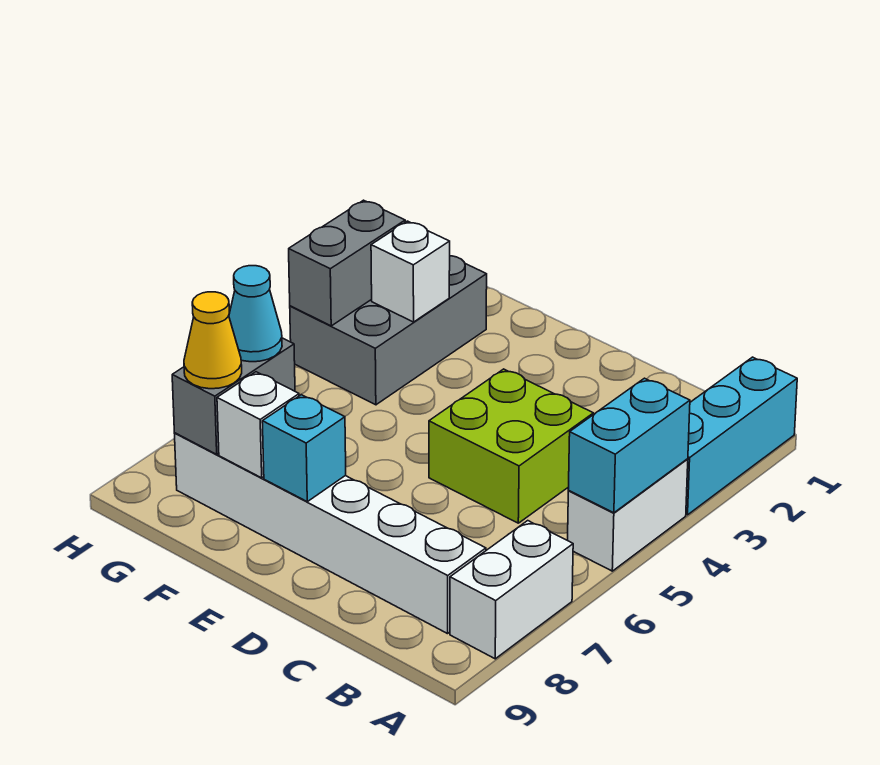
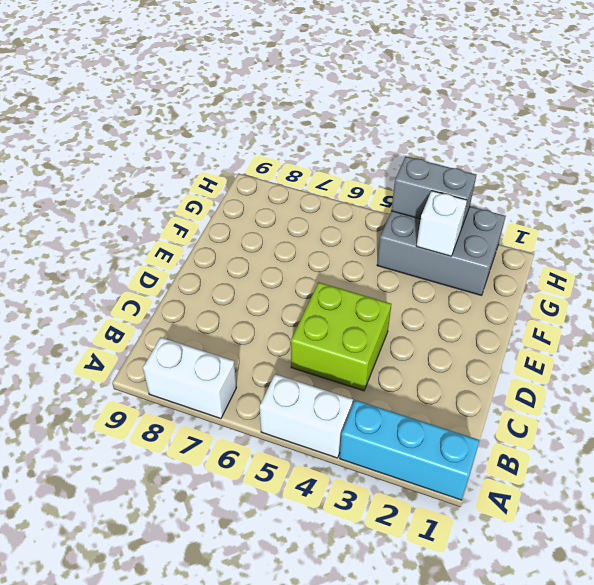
none -> white 1x6 brick [174,433,486,634]
none -> cyan 1x2 brick [568,378,690,513]
none -> cyan 1x1 brick [262,395,346,502]

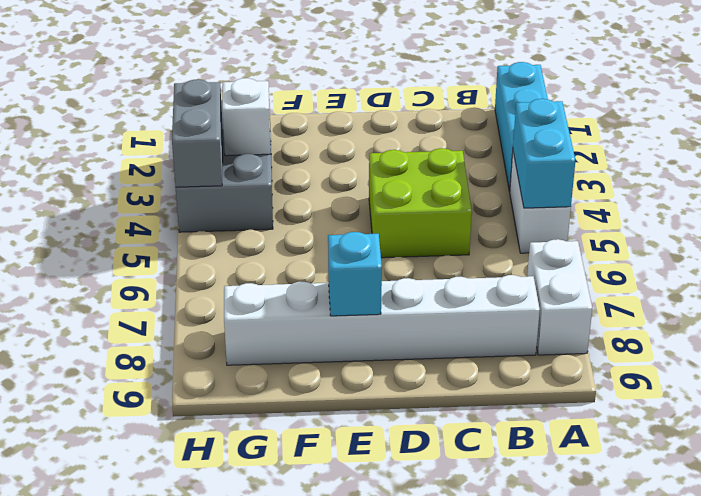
none -> white 1x1 brick [217,372,299,478]
none -> grey 1x2 brick [172,338,295,454]
none -> cyan 1x1 cone [229,266,282,362]

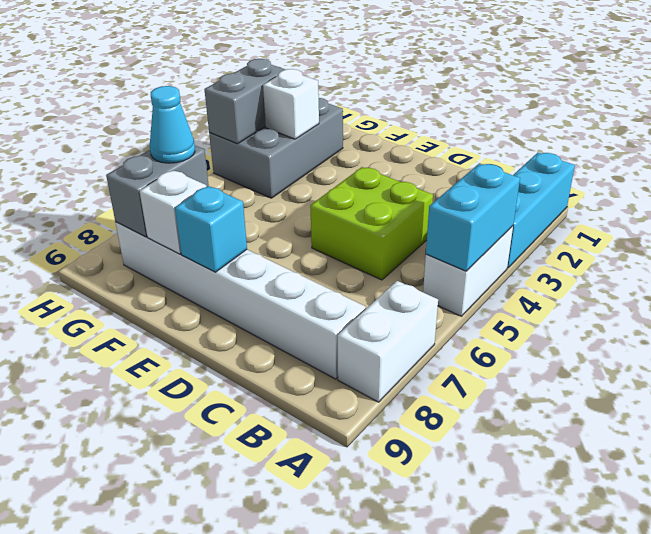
none -> yellow 1x1 cone [184,292,242,389]

